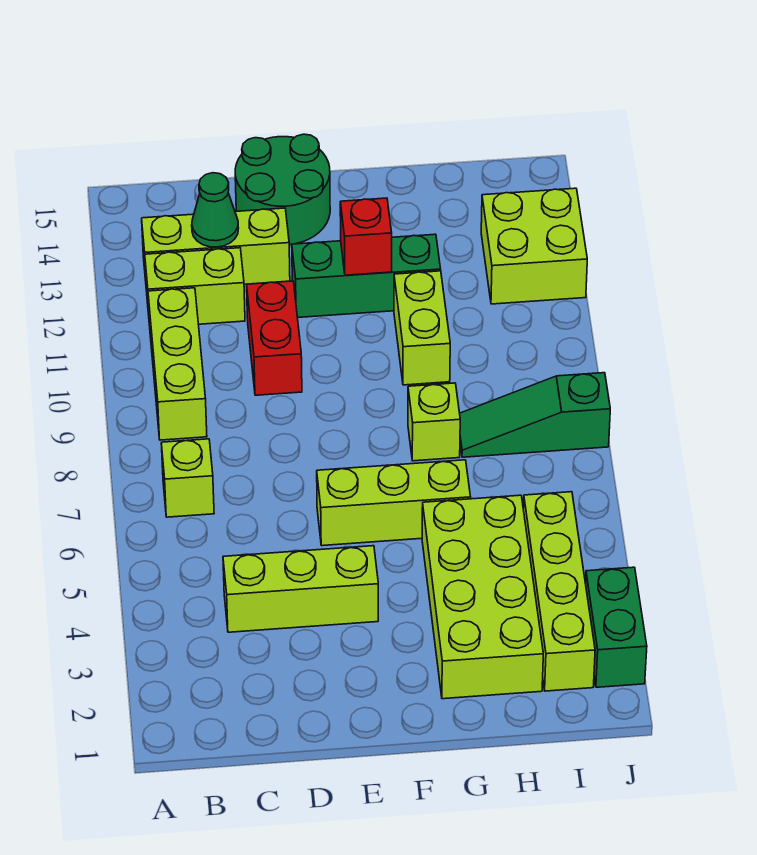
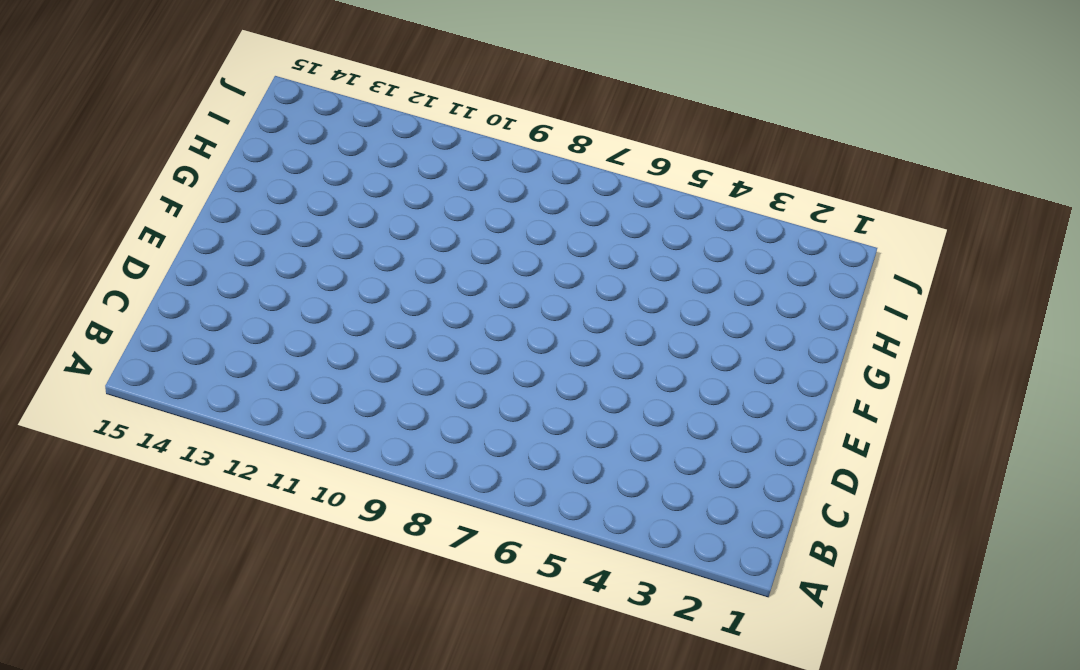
none -> lime 1x1 brick [161,439,214,517]
none -> lime 1x3 brick [148,288,207,440]
none -> lime 1x2 brick [145,248,245,326]

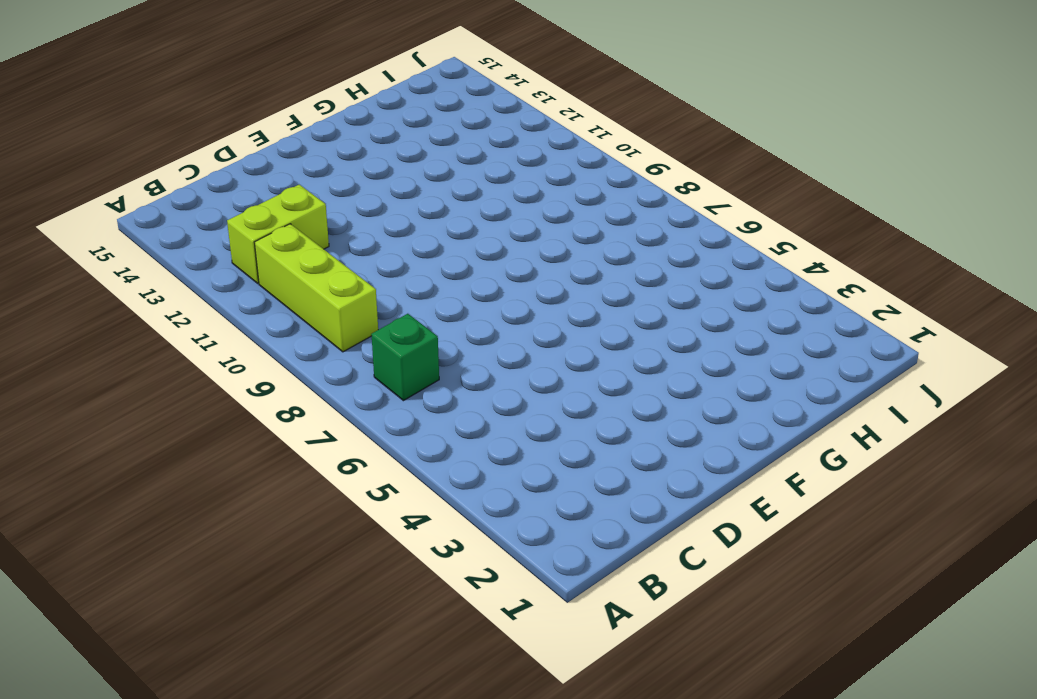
green 1x1 brick [371,314,439,401] -> lime 1x1 brick [161,439,214,517]
none -> lime 1x3 brick [142,208,290,284]
none -> lime 1x3 brick [223,546,378,632]
none -> red 1x2 brick [247,281,302,395]

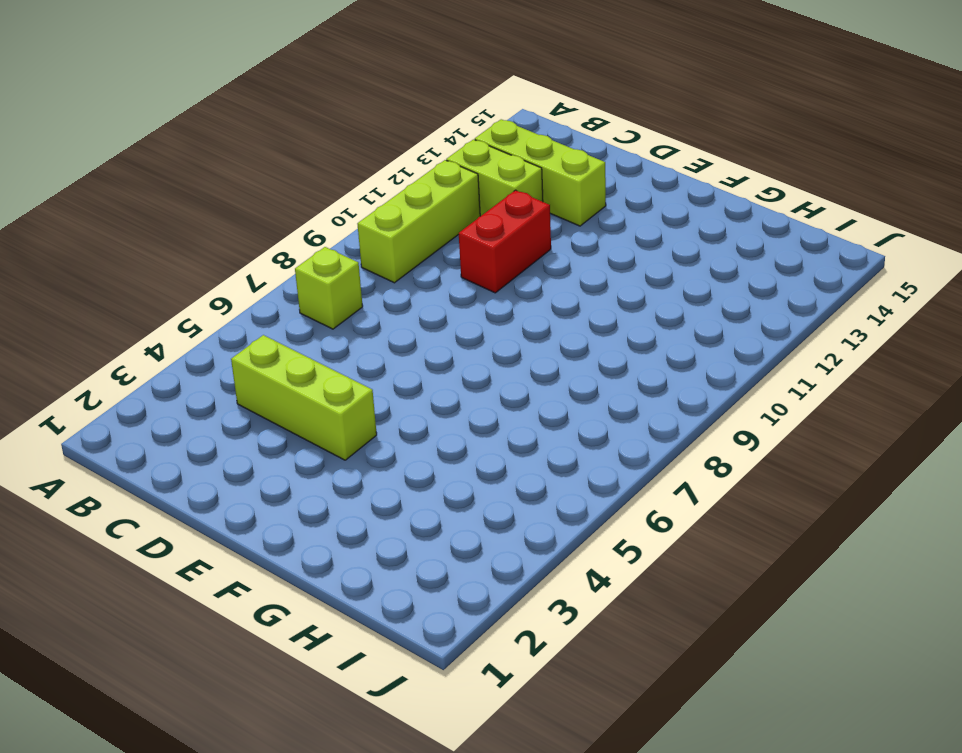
none -> green 2x2 round brick [235,134,330,245]
none -> lime 1x3 brick [317,460,471,546]
none -> green 1x3 brick [292,234,441,318]

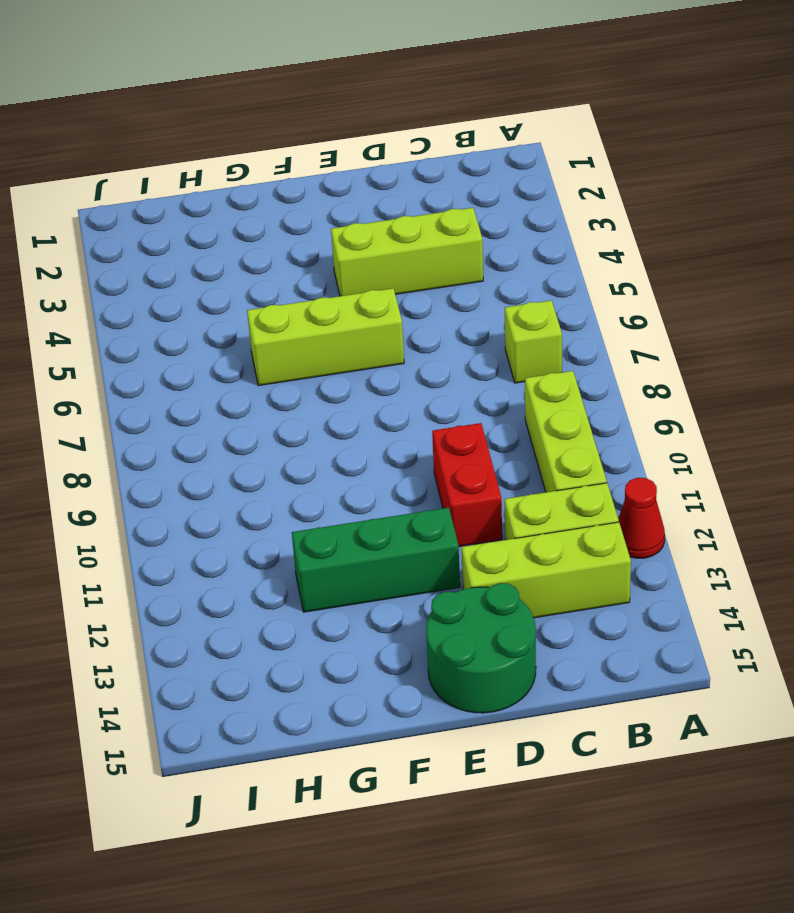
red 1x1 cone [618,478,665,558] -> none
none -> lime 2x4 brick [422,495,543,699]
none -> lime 1x1 brick [408,383,460,461]
none -> lime 1x2 brick [394,271,450,385]

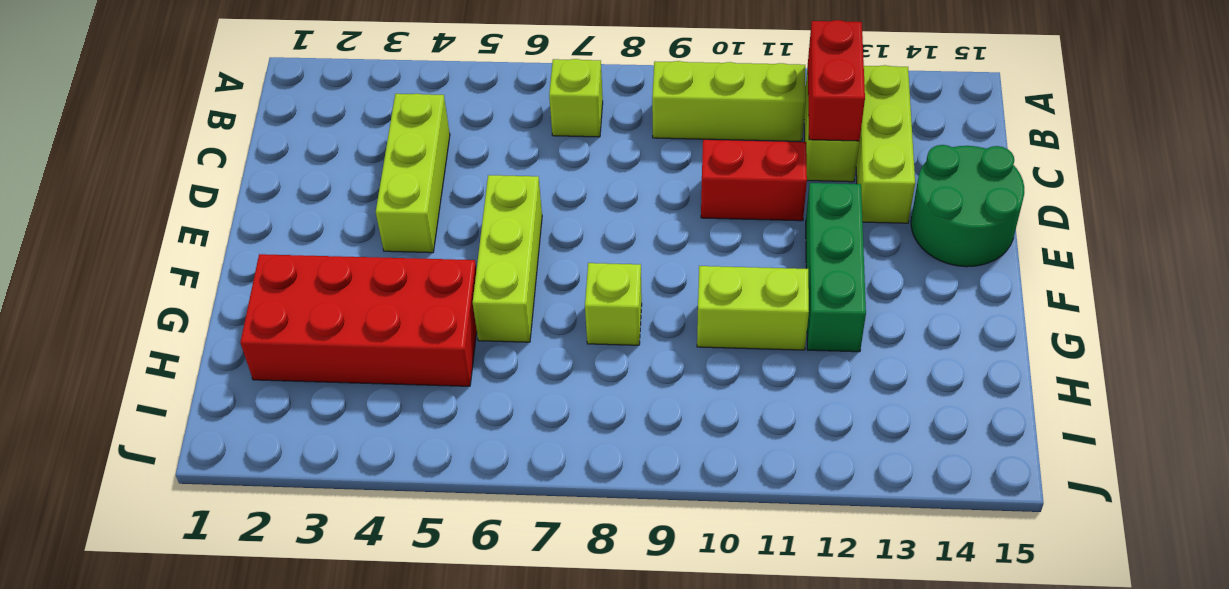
red 1x2 brick [808,20,865,141] -> none
red 2x4 brick [240,254,477,386] -> lime 2x4 brick [422,495,543,699]
none -> green 1x3 slope [460,373,610,457]
none -> lime 1x4 brick [523,492,595,691]
none -> lime 2x2 brick [481,188,587,304]

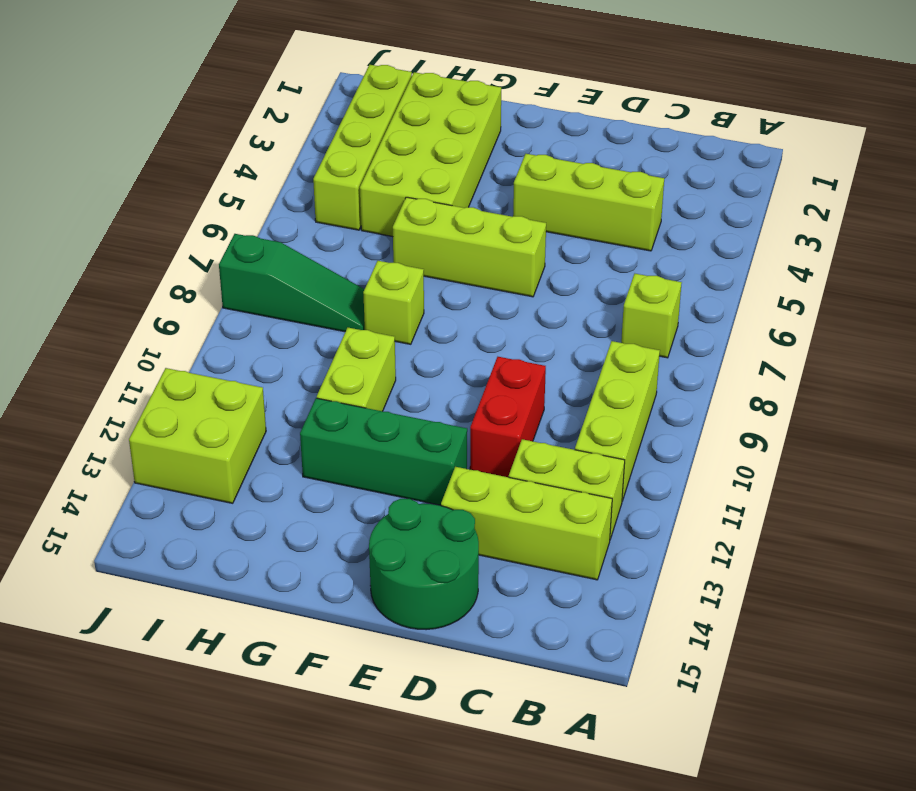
none -> green 1x2 brick [586,567,647,687]
none -> green 1x1 cone [192,173,238,247]
none -> red 1x1 brick [340,198,392,275]

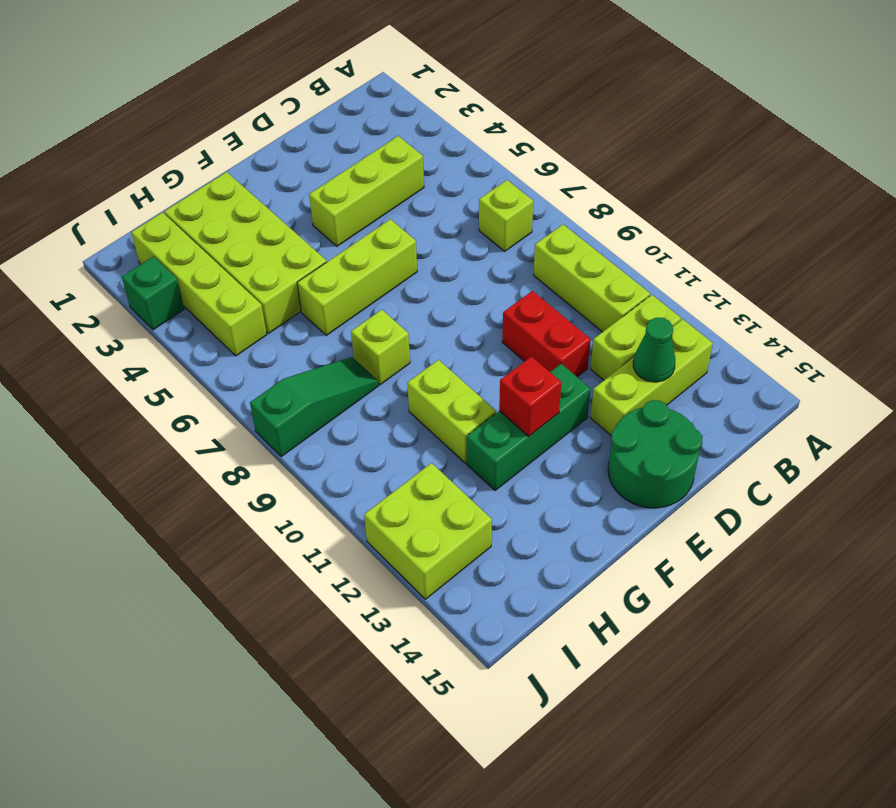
green 1x1 brick [122,256,184,330] -> green 1x2 brick [586,567,647,687]

